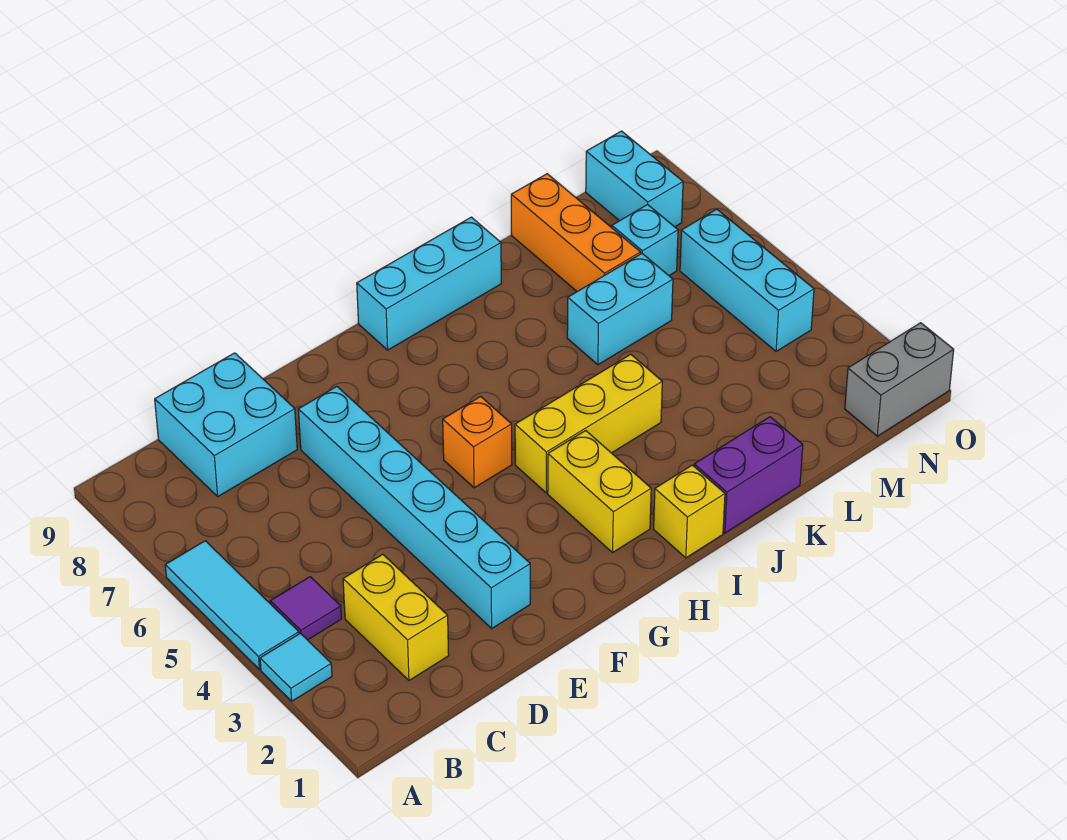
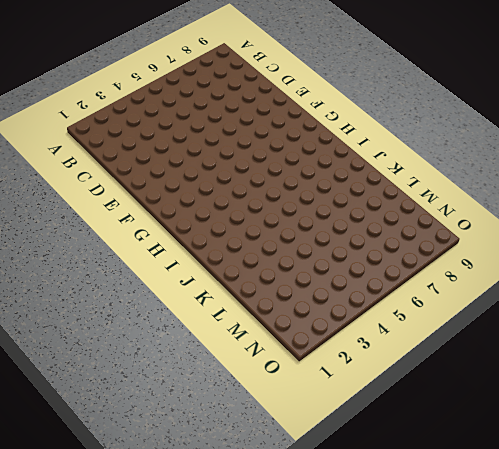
none -> cyan 1x1 tile [260,633,332,701]
none -> cyan 1x3 tile [165,541,299,669]
none -> purple 1x1 tile [270,577,342,640]

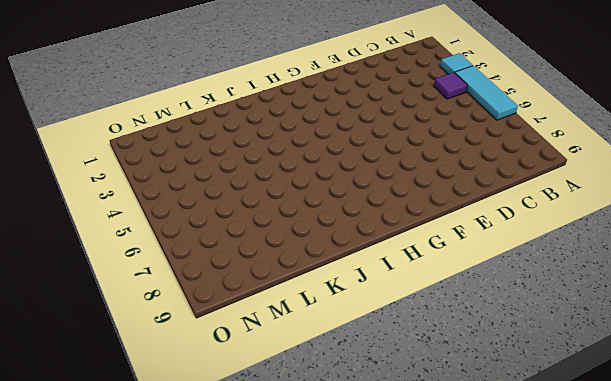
none -> yellow 1x2 brick [343,554,449,680]
none -> cyan 2x2 brick [155,353,297,496]
none -> cyan 1x6 brick [298,387,530,628]

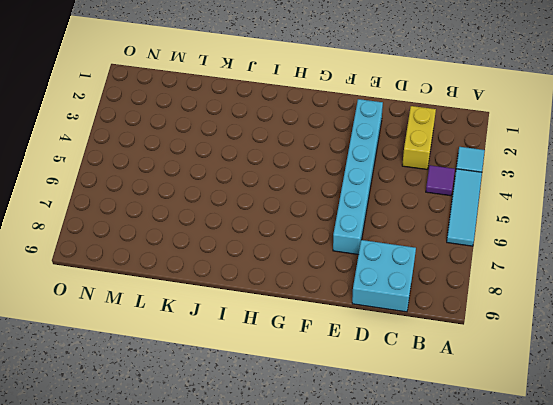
none -> orange 1x1 brick [443,396,512,488]
none -> yellow 1x2 brick [548,431,651,553]
none -> yellow 1x3 brick [515,354,662,493]

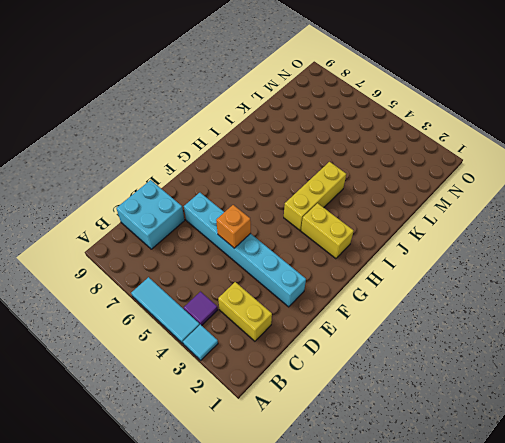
orange 1x1 brick [216,205,251,248] -> orange 1x1 brick moved to [443,396,512,488]
none -> cyan 1x3 brick [357,217,501,350]
none -> yellow 1x1 brick [654,465,725,558]
none -> purple 1x2 brick [694,417,803,533]

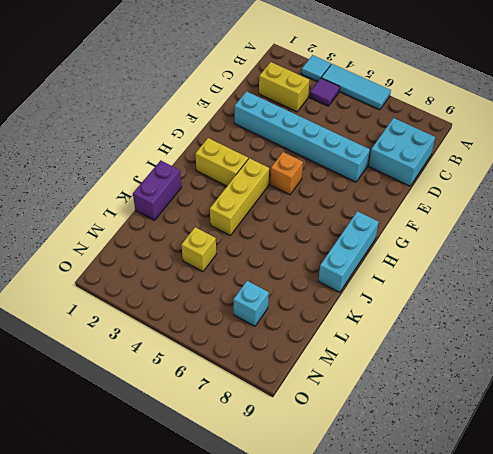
yellow 1x1 brick [181,227,216,271] -> yellow 1x1 brick moved to [654,465,725,558]
none -> cyan 1x2 brick [567,254,673,365]
none -> orange 1x3 brick [511,174,641,291]
none -> grey 1x2 brick [845,323,954,436]

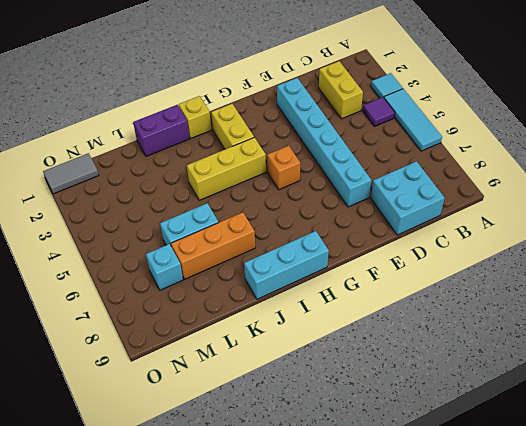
orange 1x3 brick [171,212,255,279] -> orange 1x3 brick turned to [511,174,641,291]
grey 1x2 tile [43,153,99,194] -> grey 1x2 brick [845,323,954,436]
none -> cyan 1x3 brick [680,209,814,351]
none -> cyan 1x2 brick [586,131,683,227]

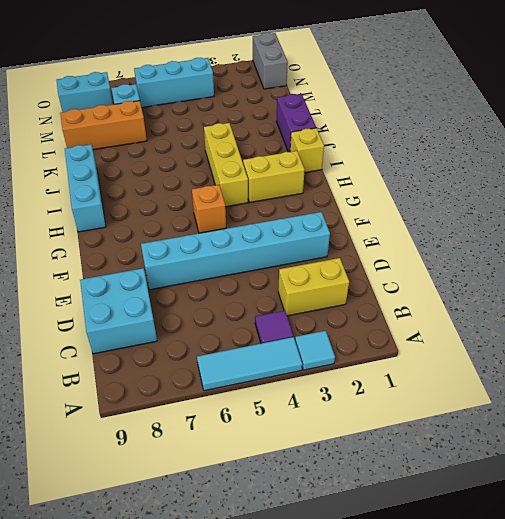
none -> cyan 1x2 brick [567,254,673,365]

